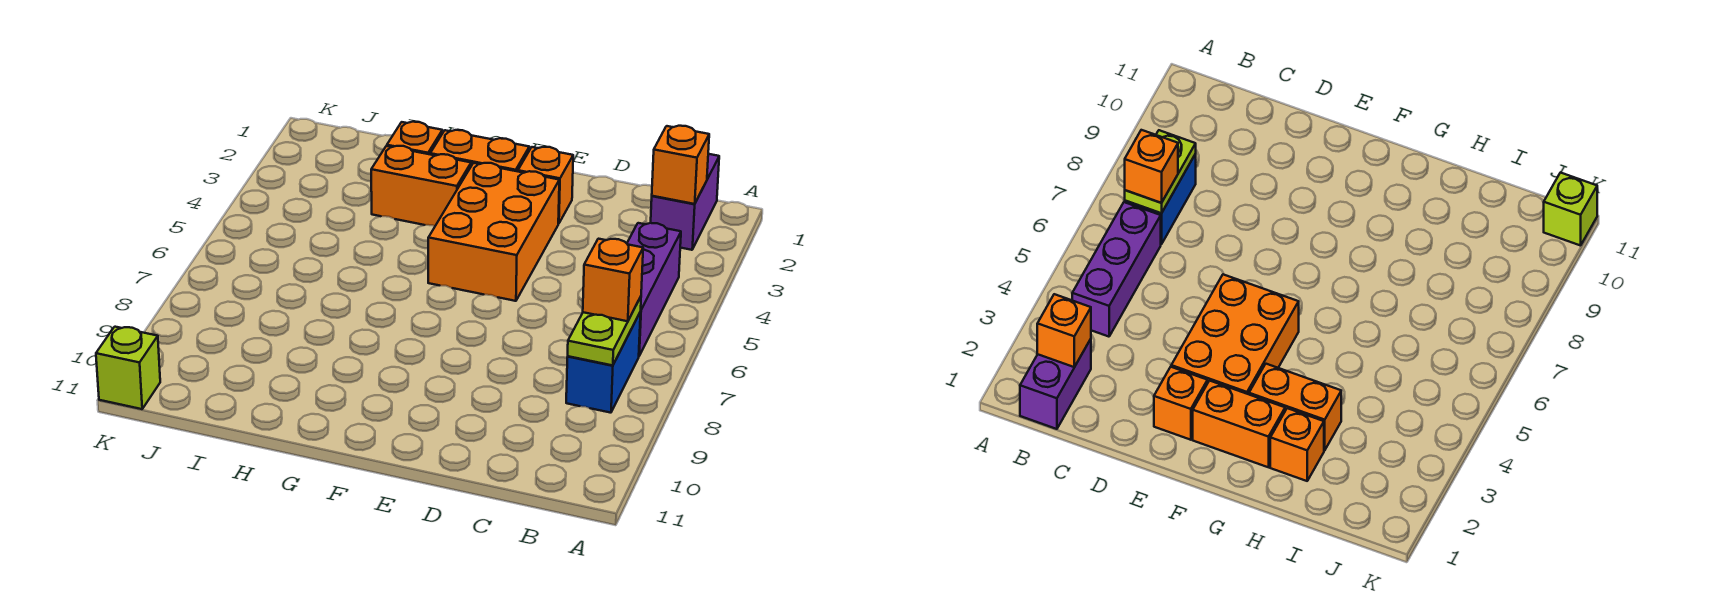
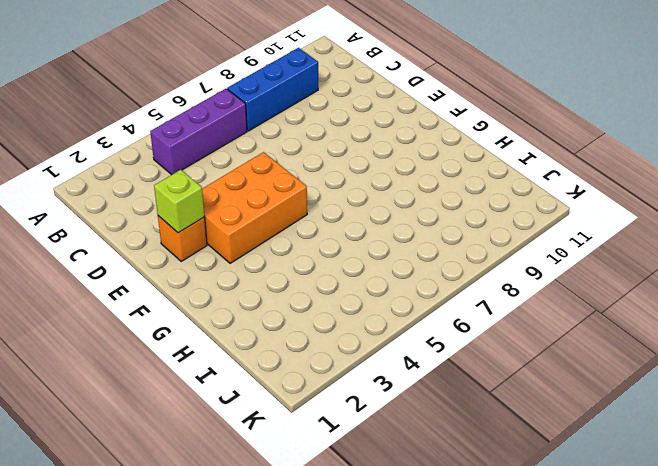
blue 1x3 brick [227,48,318,131] -> blue 1x2 brick [566,312,641,413]
lime 1x1 brick [154,170,205,233] -> lime 1x1 brick moved to [96,327,160,409]
none -> purple 1x2 brick [651,154,719,250]
none -> orange 1x2 brick [430,130,529,171]
none -> orange 1x2 brick [371,146,471,226]

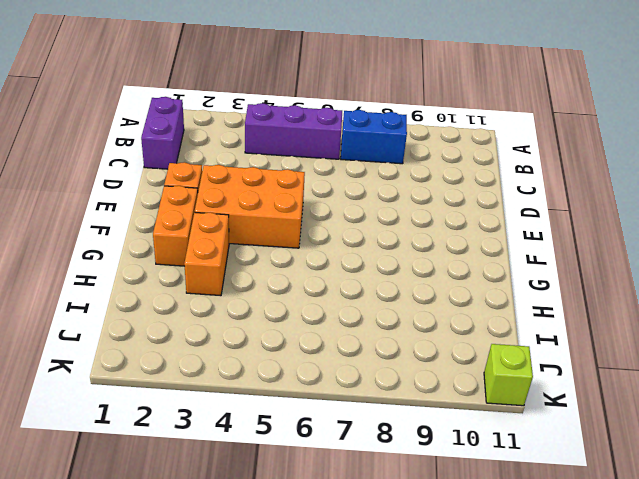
purple 1x2 brick [141,97,184,169] -> purple 1x2 brick turned to [651,154,719,250]
none -> orange 1x1 brick [387,122,442,154]
none -> orange 1x1 brick [652,126,709,204]
none -> lime 1x2 plate [568,297,641,365]

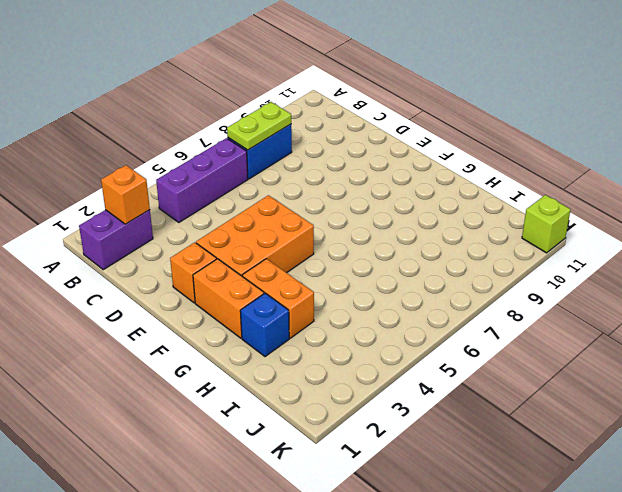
blue 1x1 brick [240,293,289,357] -> orange 1x1 brick [387,122,442,154]
none -> orange 1x1 brick [583,239,643,321]

